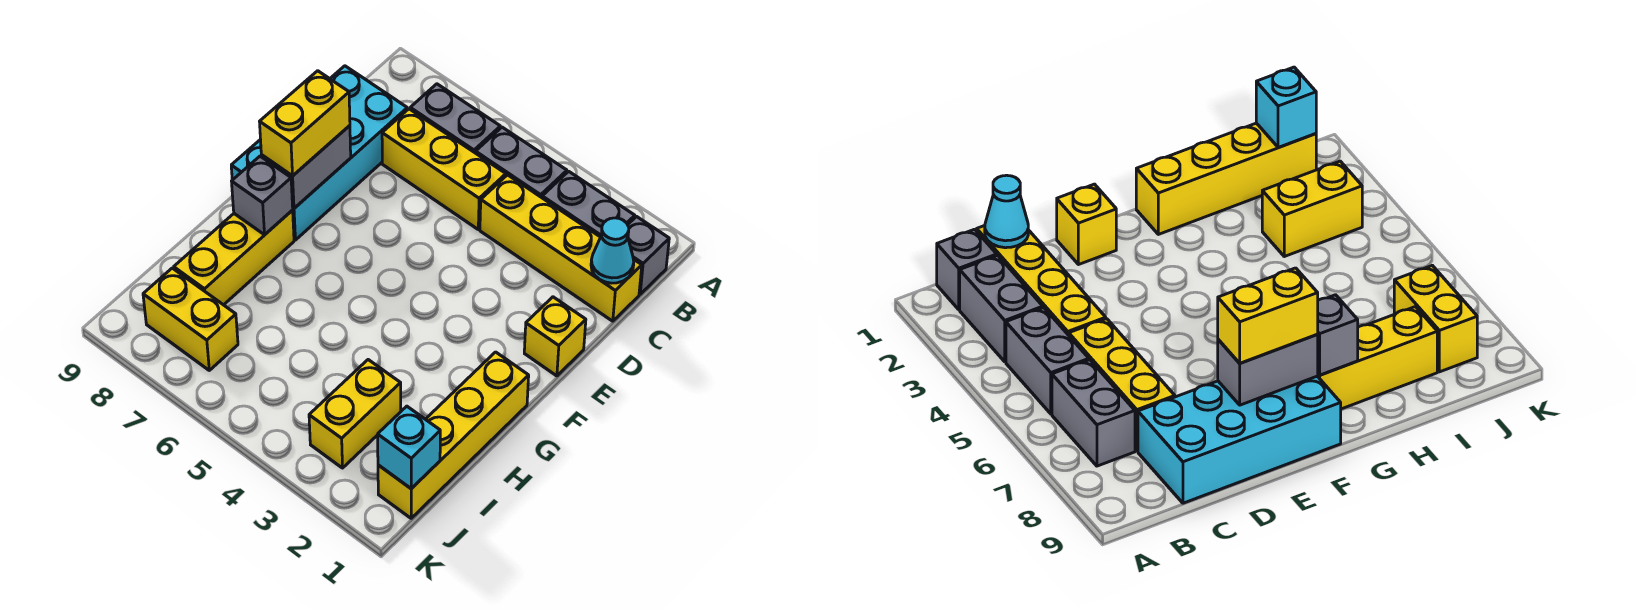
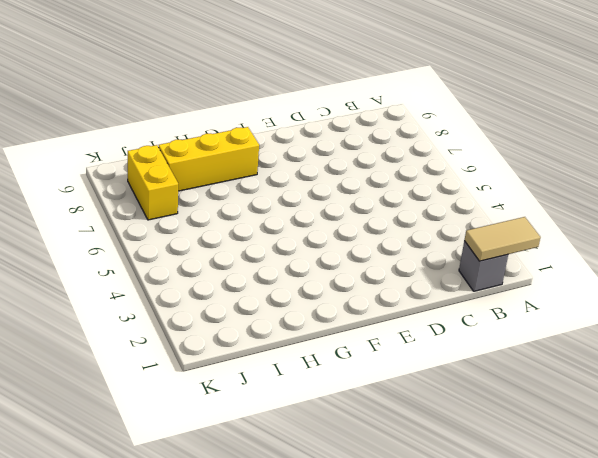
tan 1x2 tile [464,217,541,261] -> none
none -> grey 1x2 brick [542,171,635,237]
none -> grey 1x2 brick [476,127,567,198]
none -> grey 1x2 brick [410,84,500,153]

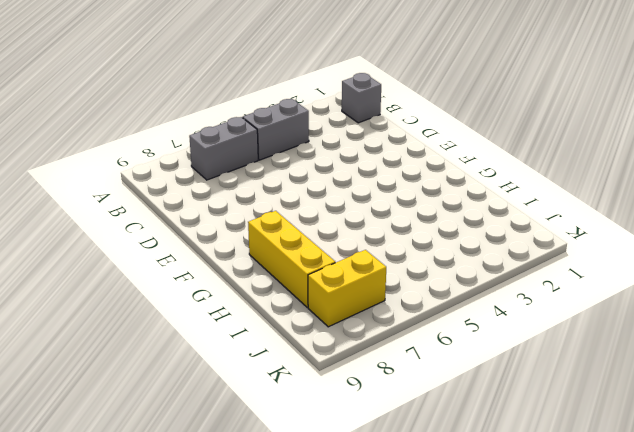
none -> grey 1x2 brick [542,171,635,237]
none -> yellow 1x4 brick [480,175,642,321]
none -> yellow 1x3 brick [382,109,506,229]

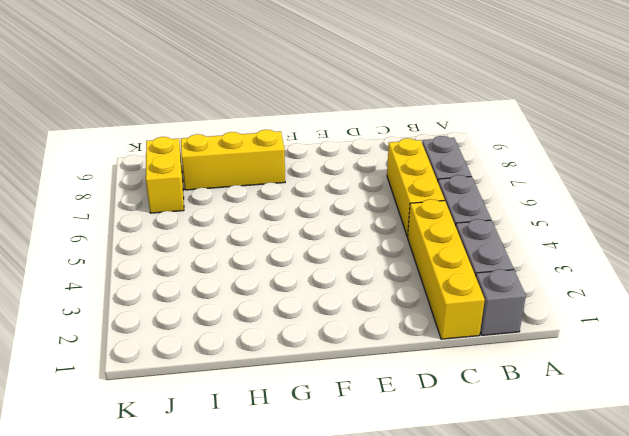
none -> cyan 2x4 brick [231,66,407,240]
none -> yellow 1x1 brick [524,297,586,376]
none -> yellow 1x4 brick [378,352,529,518]

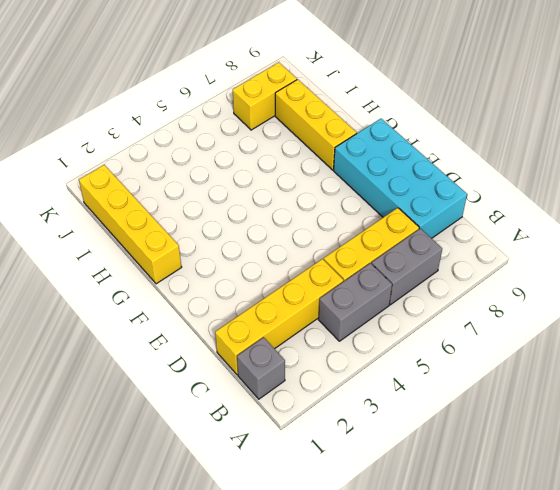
none -> grey 1x2 brick [542,171,635,237]
none -> yellow 1x1 brick [524,297,586,376]
none -> yellow 1x2 brick [309,360,401,468]

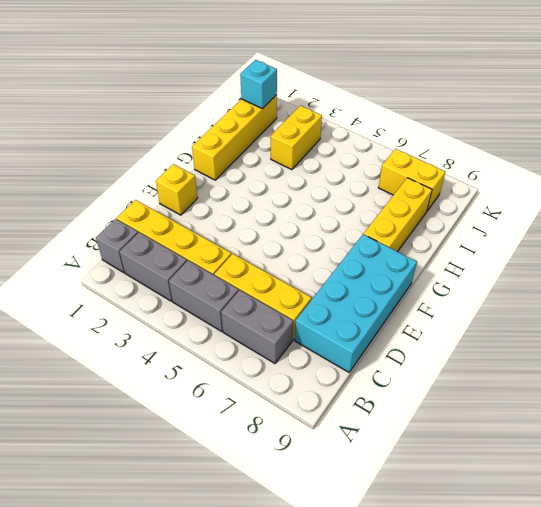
none -> cyan 1x1 cone [591,218,634,283]
none -> grey 1x2 brick [261,126,351,208]
none -> grey 1x1 brick [232,156,293,235]

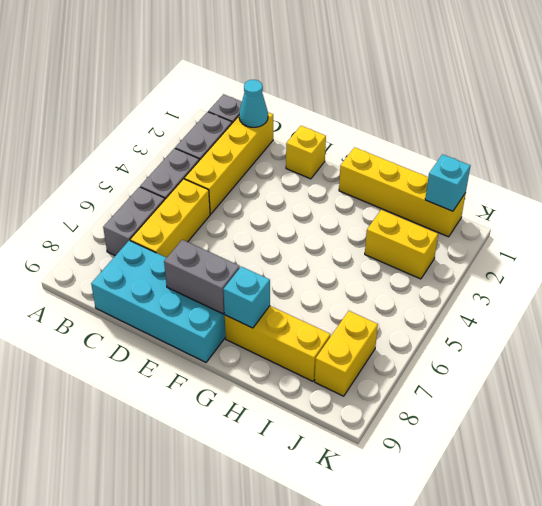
cyan 1x1 brick [223,267,270,328] -> grey 1x1 brick [232,156,293,235]
none -> yellow 1x2 brick [260,71,350,176]

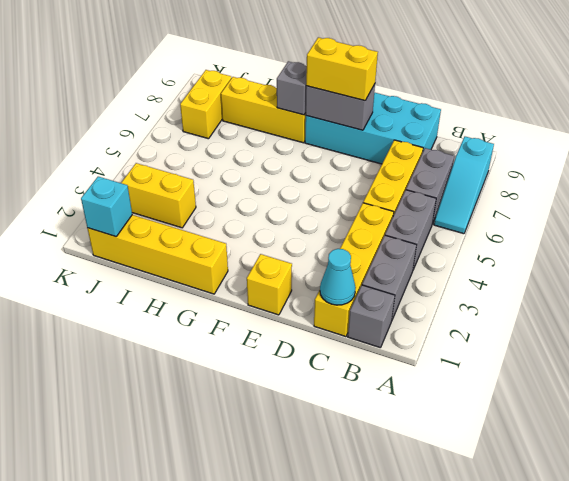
cyan 1x3 slope [434,137,494,234] -> none

